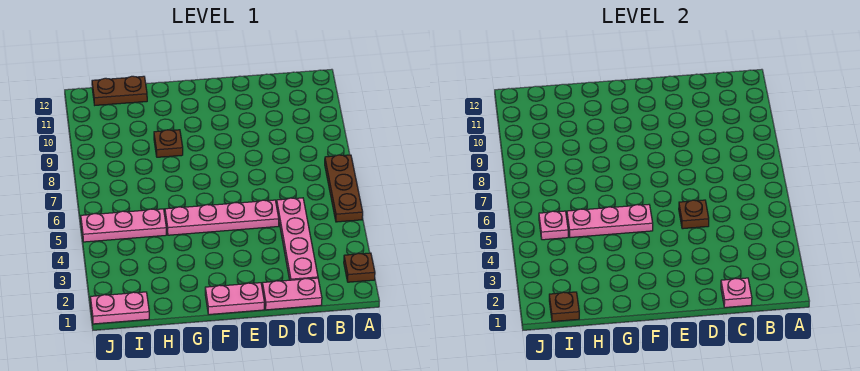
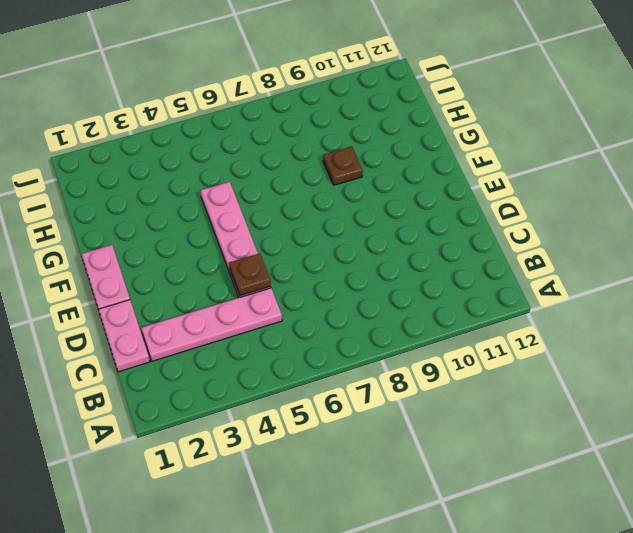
none -> brown 1x1 plate [344,253,375,282]
none -> brown 1x3 plate [325,155,363,222]
none -> pink 1x3 plate [81,209,166,242]

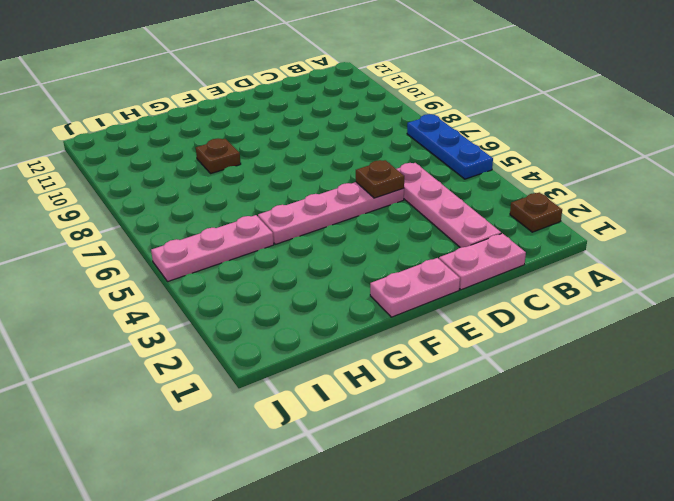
blue 1x3 plate [407,114,493,179] -> brown 1x3 plate [325,155,363,222]
none -> brown 1x2 plate [92,76,147,105]
none -> pink 1x2 plate [91,292,149,324]
none -> pink 1x1 plate [721,278,752,308]

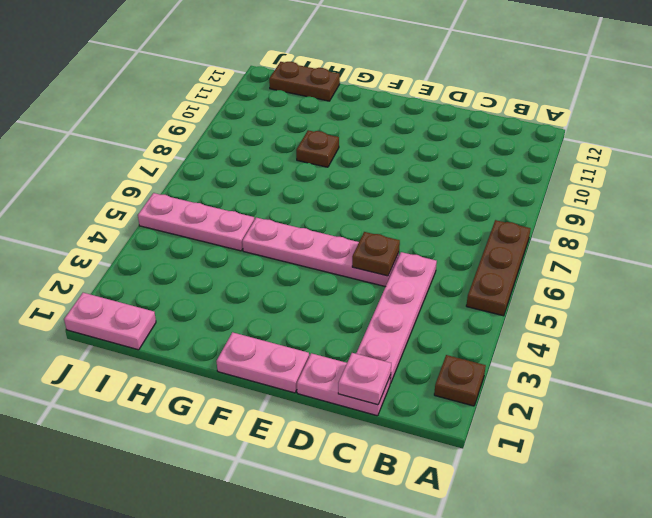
none -> pink 1x3 plate [567,205,653,238]
none -> brown 1x1 plate [549,292,579,322]
none -> pink 1x1 plate [539,211,568,240]

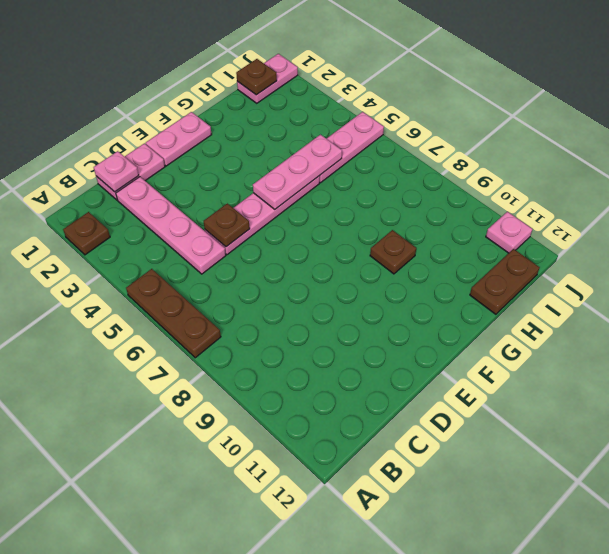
pink 1x1 plate [486,212,532,253] -> pink 1x1 plate moved to [539,211,568,240]

